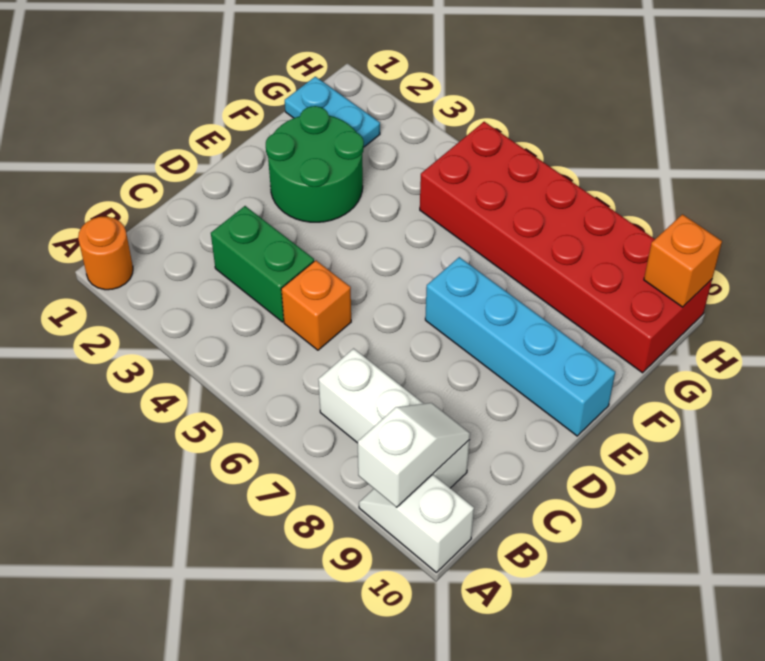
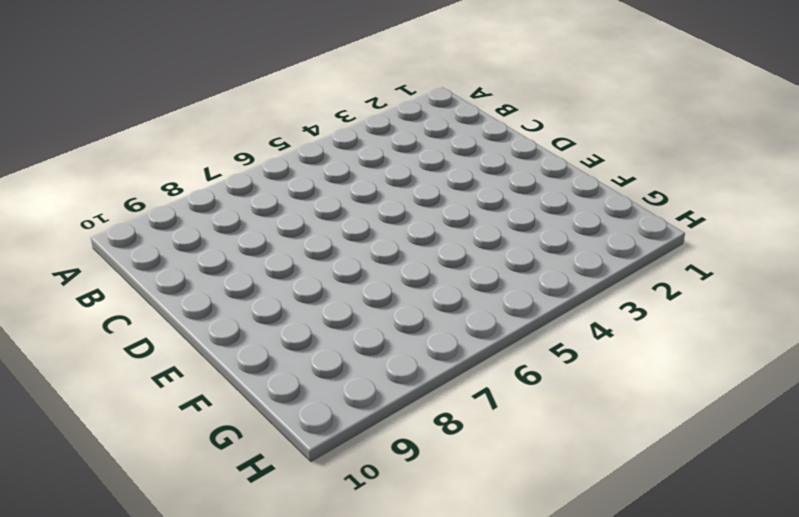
none -> orange 1x1 round brick [78,217,133,290]
none -> white 1x2 slope [359,475,474,572]

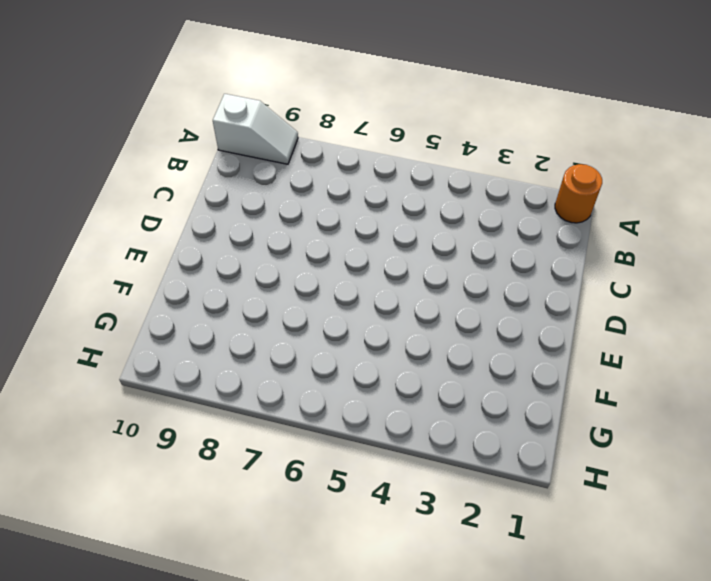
none -> white 1x3 brick [318,349,470,488]
none -> green 1x2 brick [211,206,314,322]

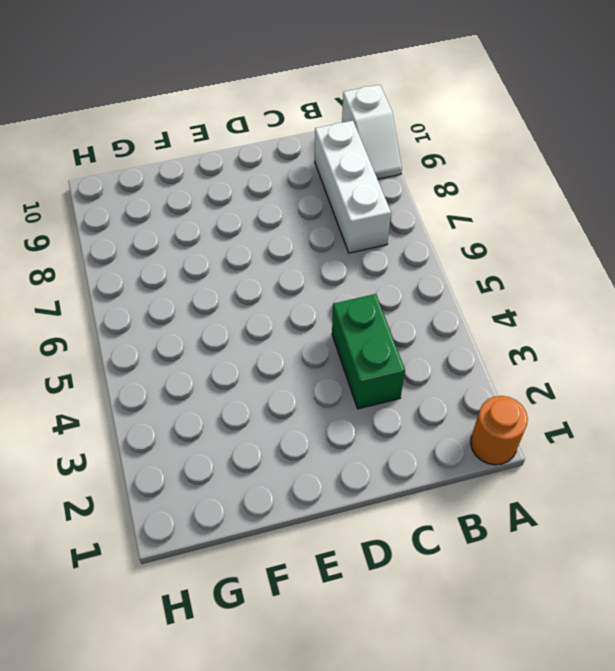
none -> orange 1x1 brick [281,260,351,350]
none -> green 2x2 round brick [266,106,364,222]

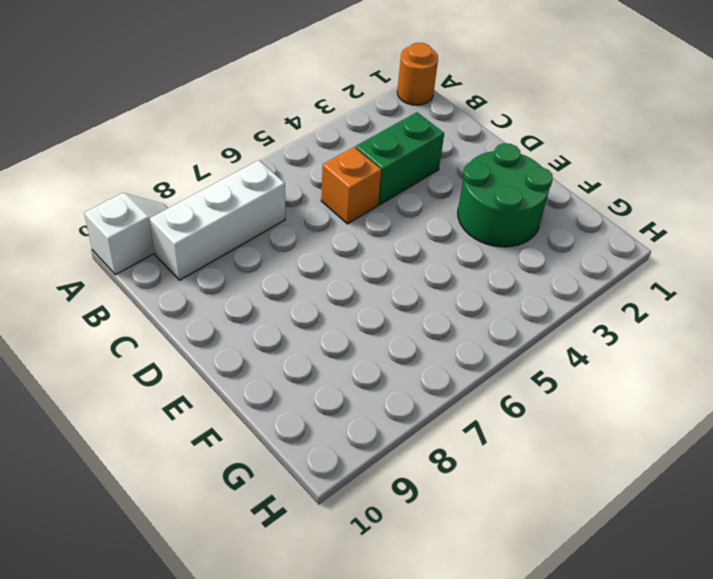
none -> cyan 1x4 brick [425,257,615,436]
none -> cyan 1x2 plate [285,77,380,147]

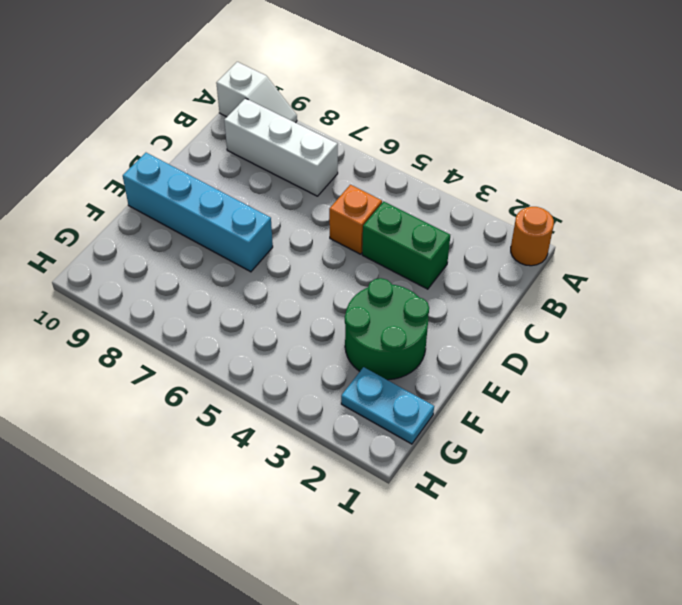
none -> red 2x6 brick [420,122,712,373]
none -> white 1x2 slope [358,403,470,507]

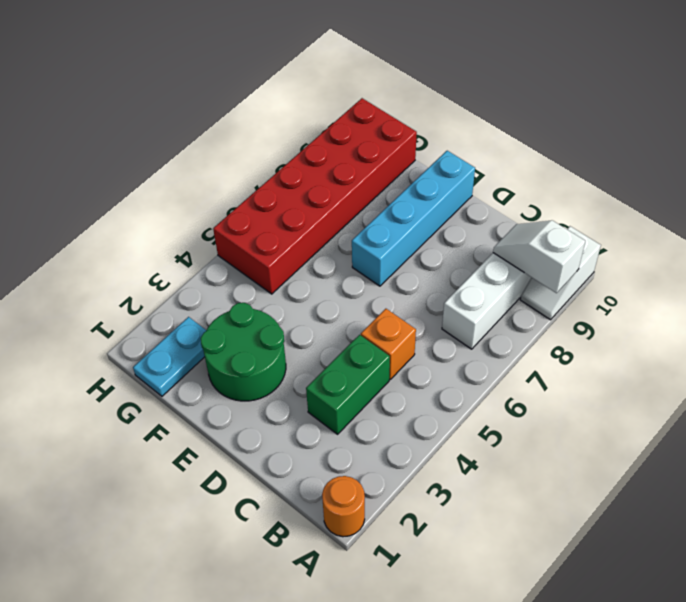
none -> orange 1x1 brick [644,214,722,307]

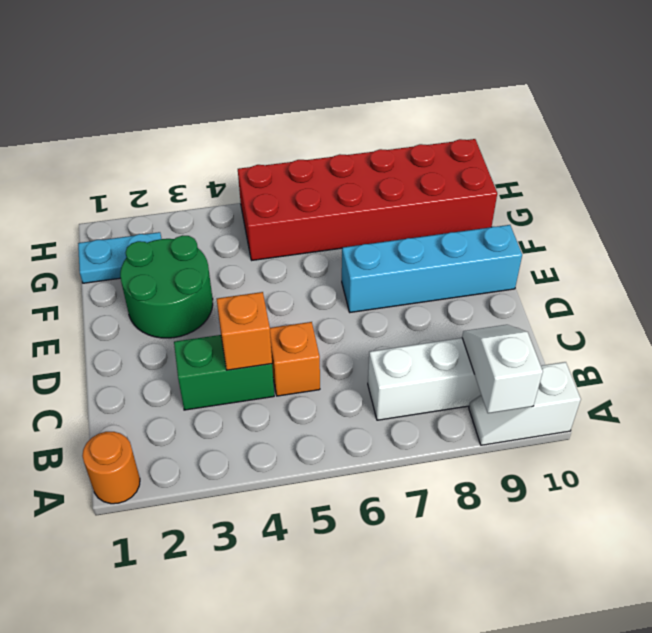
orange 1x1 brick [217,292,272,370] -> orange 1x1 brick moved to [644,214,722,307]

